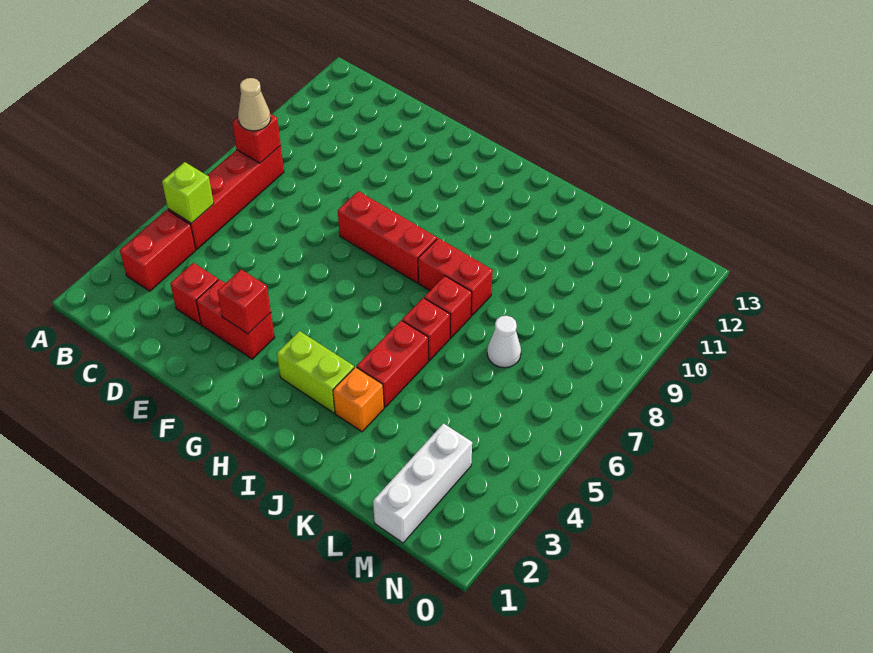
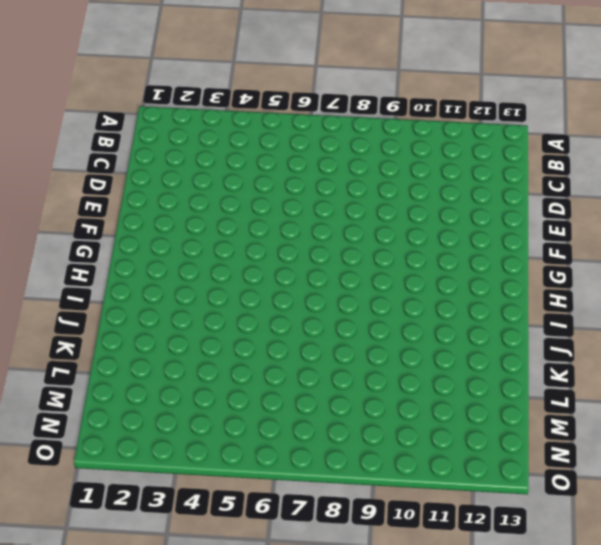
none -> red 1x2 brick [120,210,196,291]
none -> red 1x4 brick [168,146,284,249]
none -> red 1x1 brick [170,263,218,325]

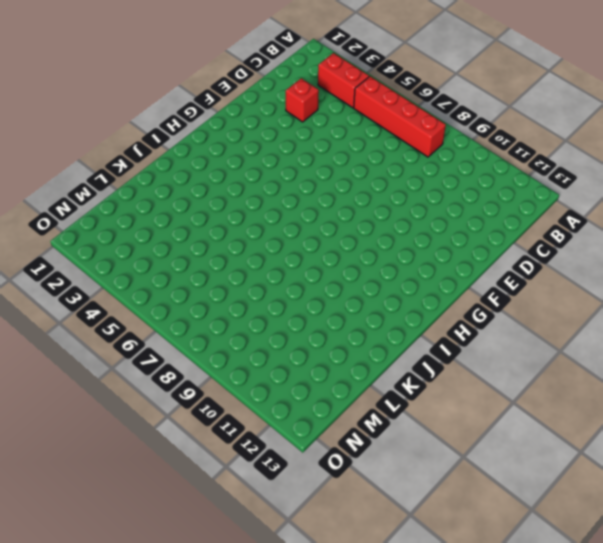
none -> red 1x2 brick [196,279,275,359]
none -> red 1x3 brick [338,191,437,283]
none -> lime 1x2 brick [277,331,354,413]

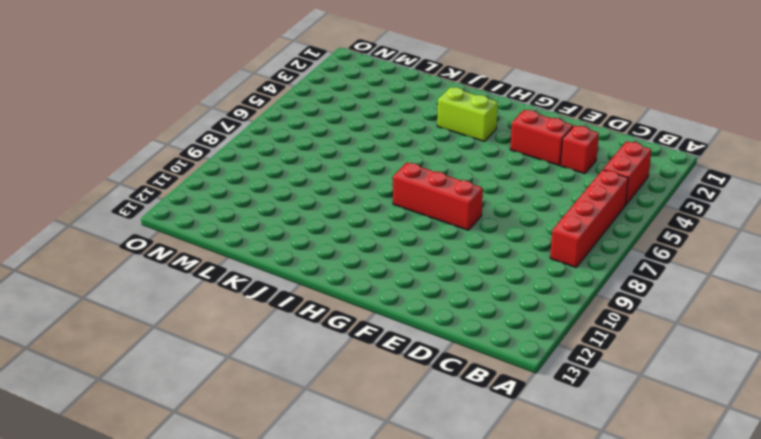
none -> red 1x2 brick [418,238,493,316]
none -> orange 1x1 brick [333,367,384,432]
none -> red 1x2 brick [357,320,428,407]

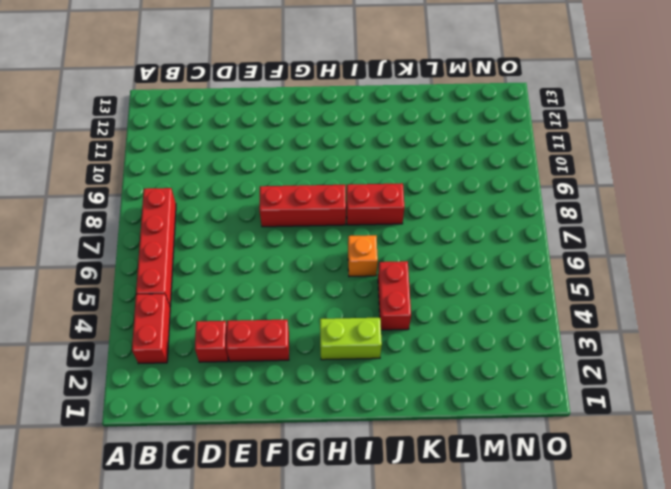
orange 1x1 brick [348,235,378,277] -> orange 1x1 brick moved to [333,367,384,432]
none -> red 1x1 brick [402,298,450,361]
none -> red 1x1 brick [424,276,472,338]
none -> white 1x1 cone [487,316,521,368]

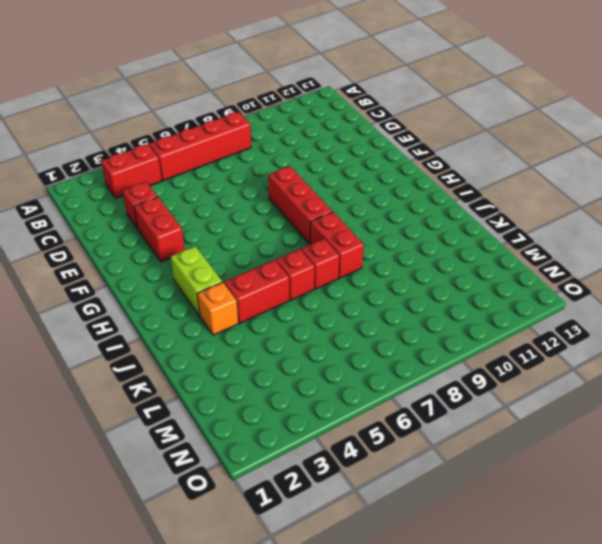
none -> white 1x1 cone [487,316,521,368]
none -> white 1x3 brick [373,423,472,543]
none -> lime 1x1 brick [162,162,214,223]

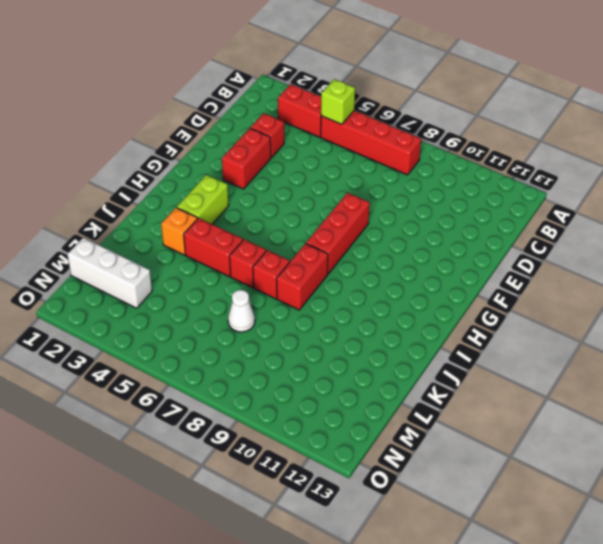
none -> red 1x1 brick [232,114,281,163]
none -> red 1x1 brick [218,270,271,334]
none -> tan 1x1 cone [238,78,271,131]

